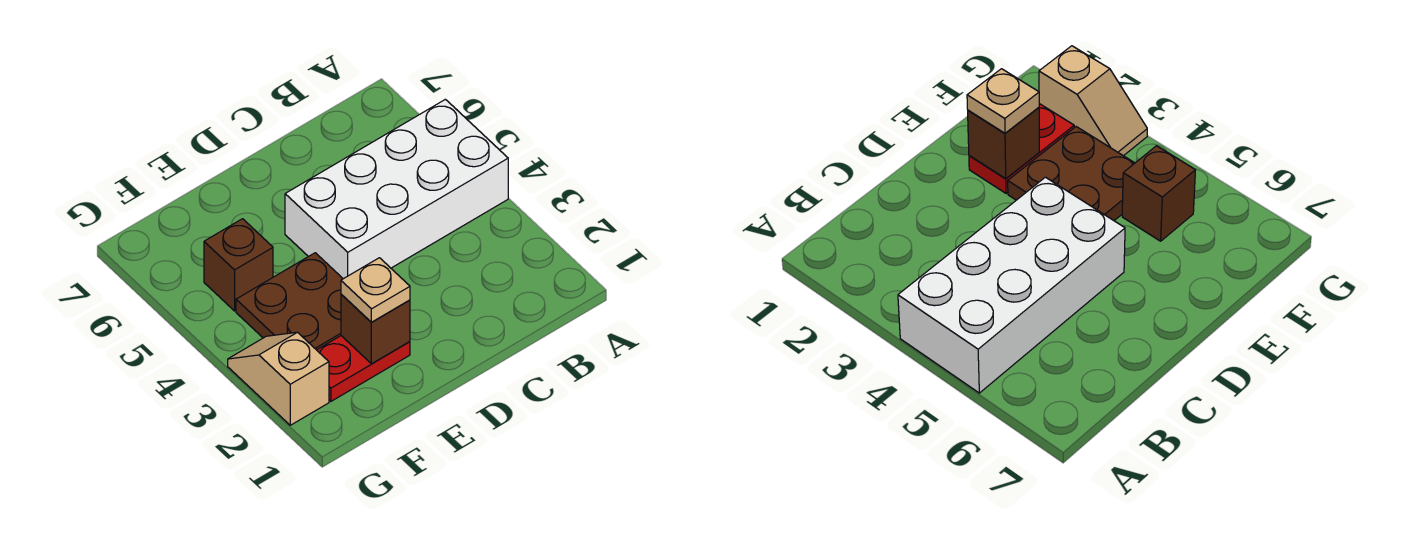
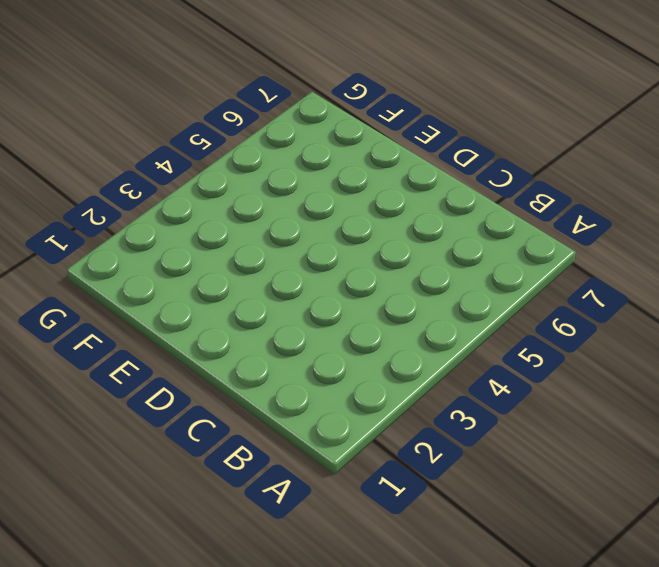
none -> white 2x4 brick [285,99,508,279]
none -> red 1x2 plate [317,336,410,401]

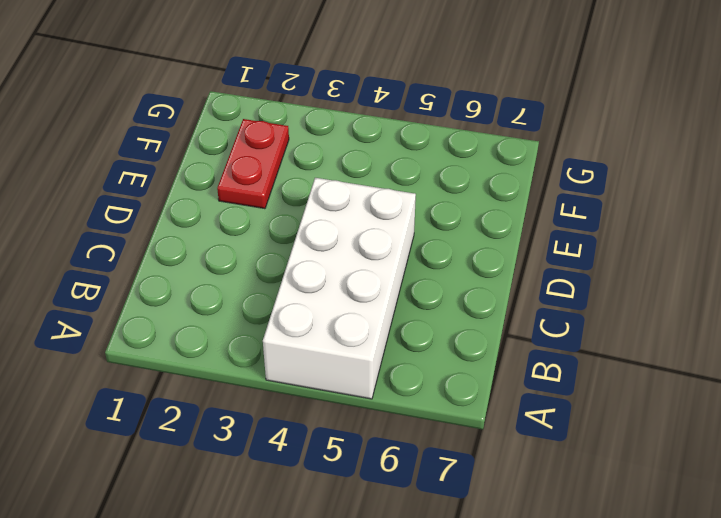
none -> brown 2x2 plate [236,253,343,350]
none -> brown 1x1 brick [204,219,273,311]

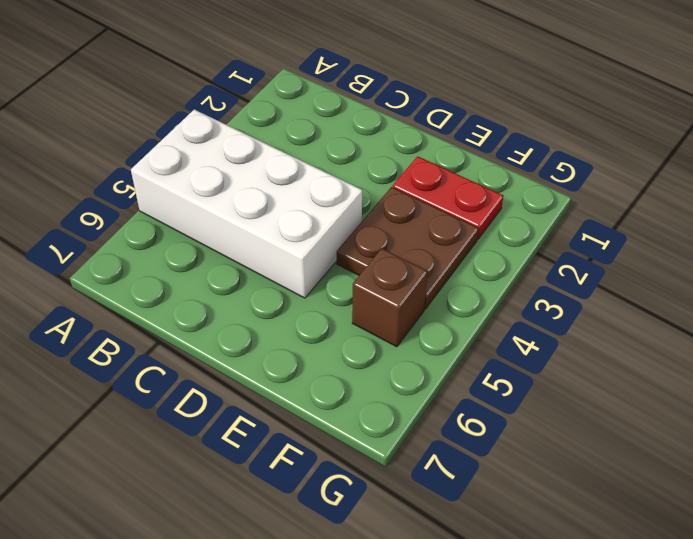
none -> tan 1x2 slope [228,332,329,425]
none -> brown 1x1 brick [341,294,410,364]

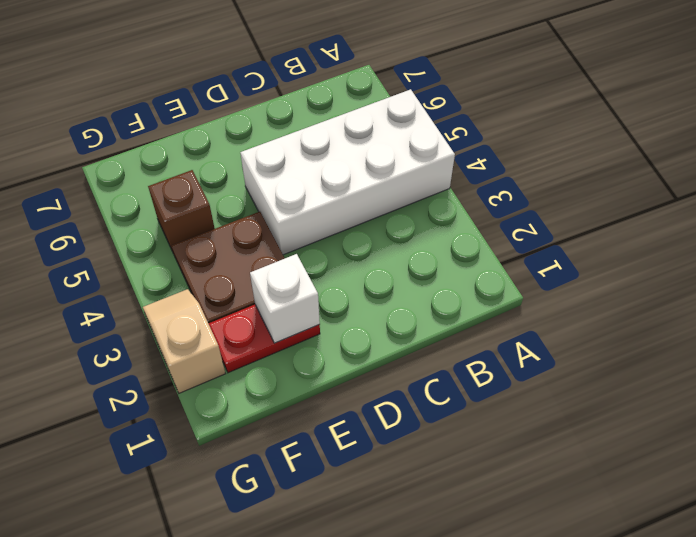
white 1x1 brick [250,254,320,343] -> brown 1x1 brick [341,294,410,364]
none -> tan 1x1 plate [341,258,410,322]

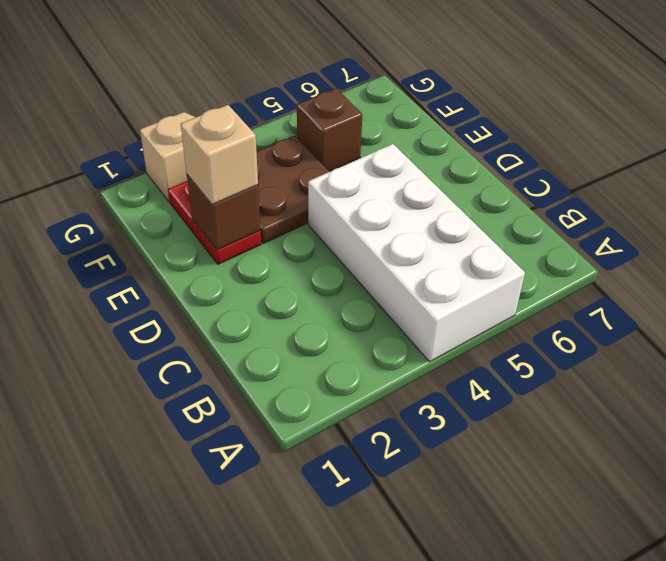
tan 1x1 brick [181,105,258,204] -> tan 1x1 plate [341,258,410,322]

